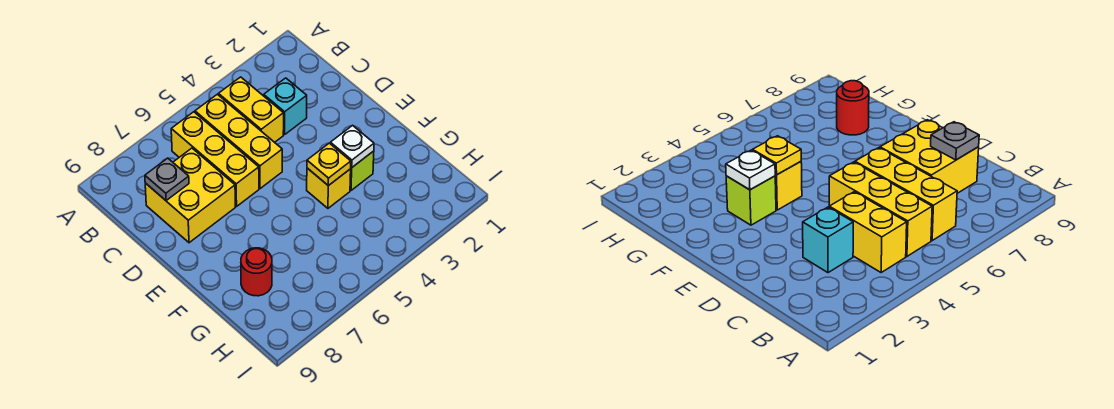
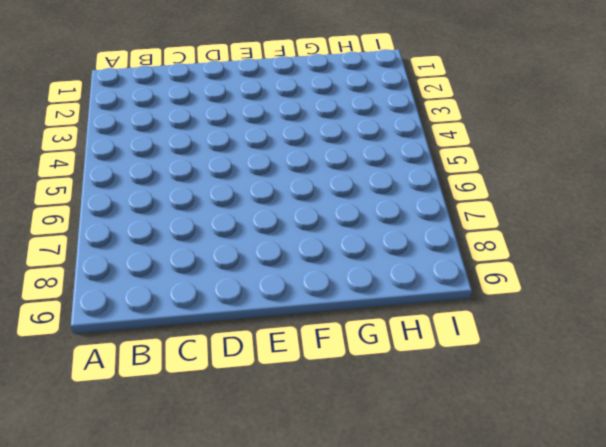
none -> yellow 1x2 brick [218,77,284,142]
none -> yellow 1x3 brick [195,94,282,189]

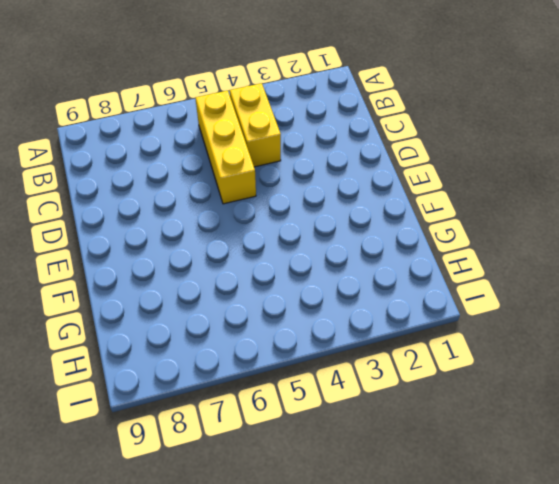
none -> yellow 1x3 brick [171,112,259,206]
none -> cyan 1x1 brick [264,78,307,135]

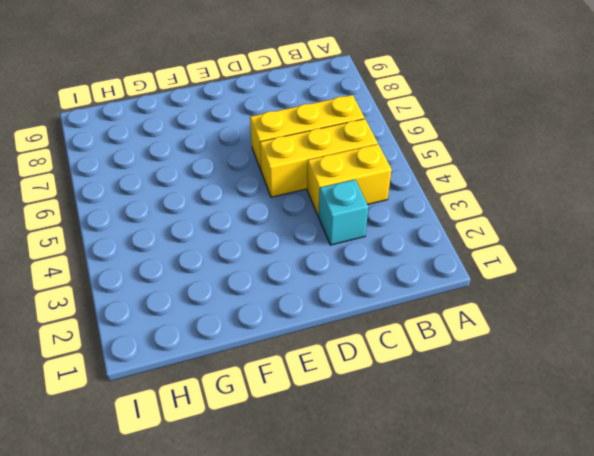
none -> yellow 2x2 brick [145,148,235,243]
none -> lime 1x1 brick [350,151,374,190]

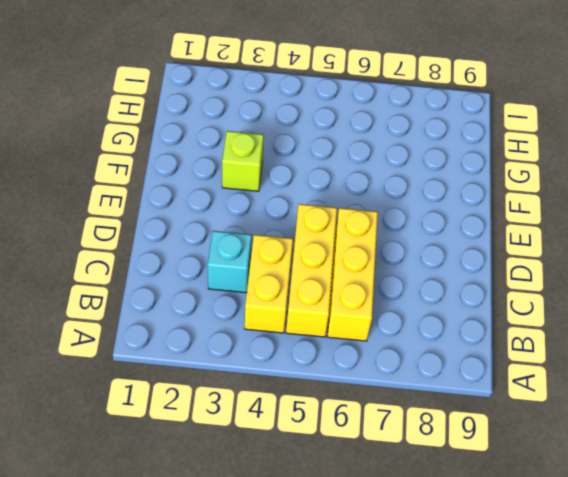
none -> yellow 2x2 brick [145,148,235,243]
none -> yellow 1x1 brick [307,168,351,208]

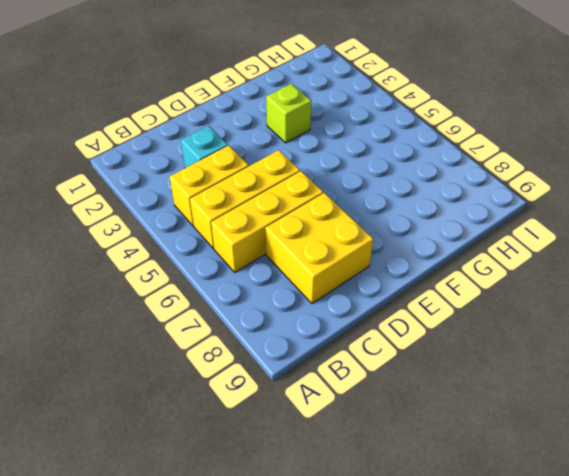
none -> yellow 1x1 brick [307,168,351,208]
none -> red 1x1 round brick [241,248,272,296]

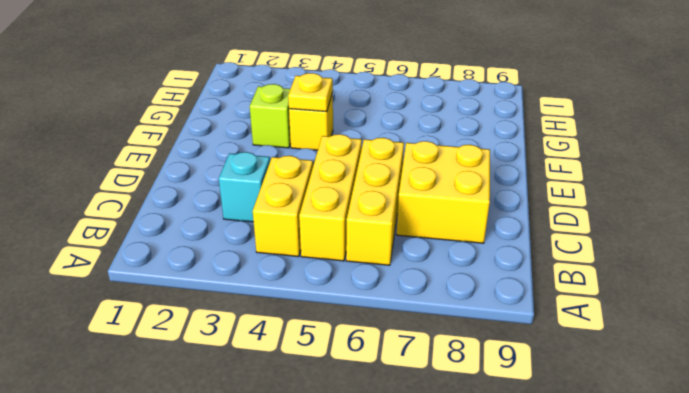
none -> red 1x1 round brick [241,248,272,296]
none -> grey 1x1 plate [145,158,189,201]

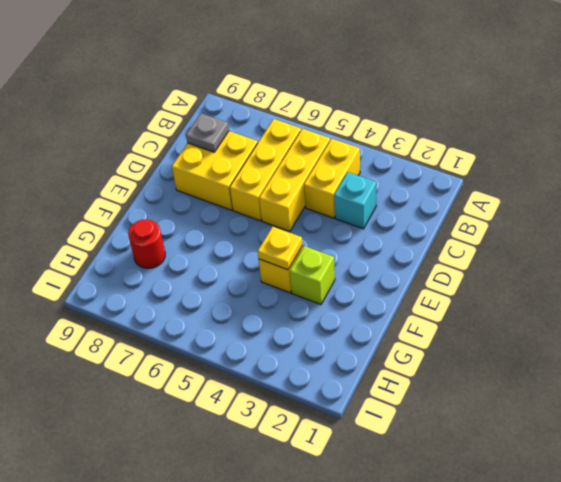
none -> white 1x1 plate [330,125,374,167]

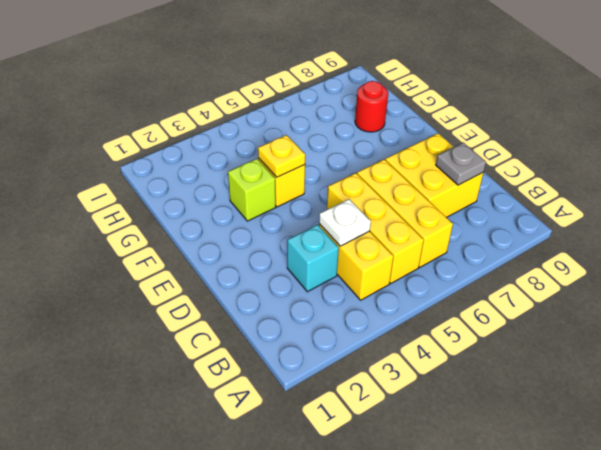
white 1x1 plate [319,199,371,246] -> white 1x1 plate moved to [330,125,374,167]

